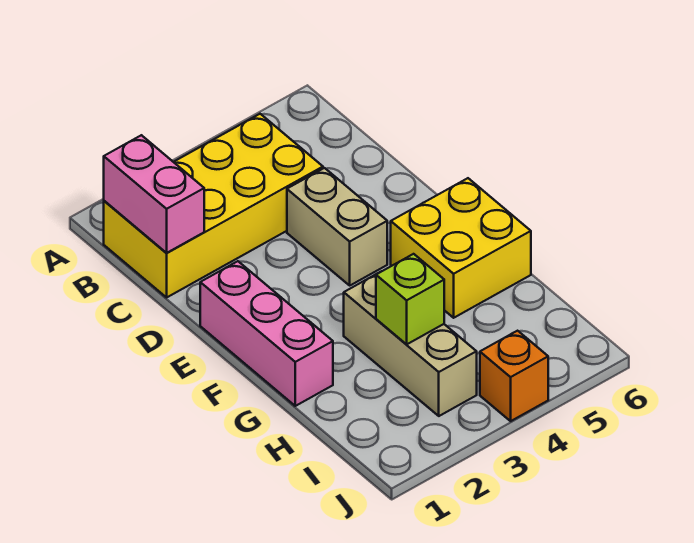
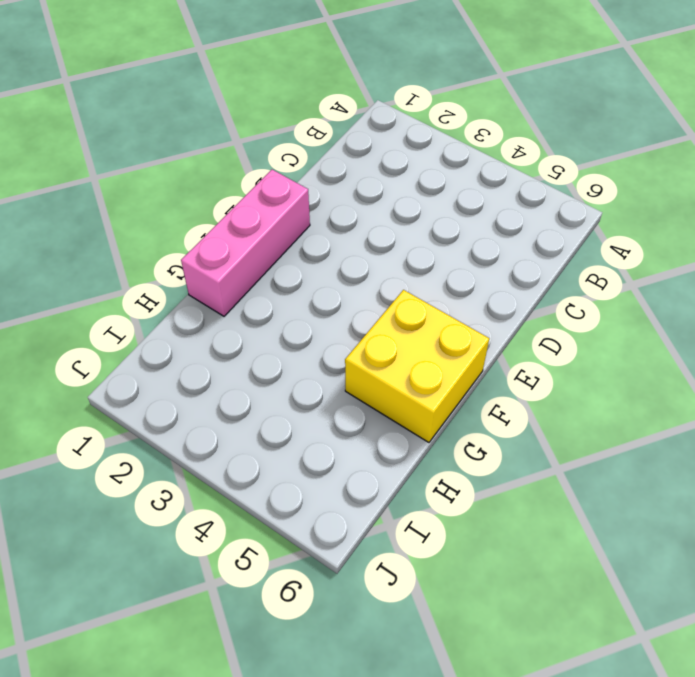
none -> yellow 2x4 brick [104,114,323,297]
none -> tan 1x2 brick [287,168,387,285]

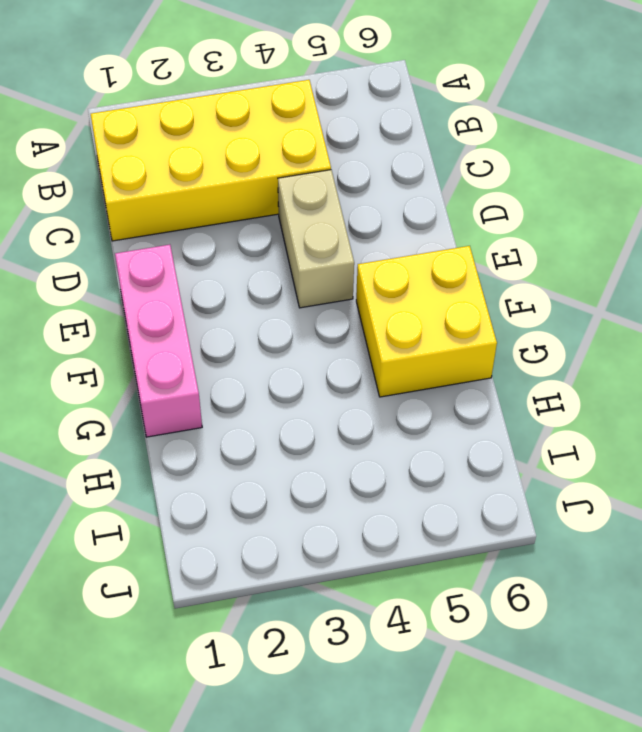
none -> tan 1x3 brick [344,272,477,416]
none -> orange 1x1 brick [480,331,548,421]

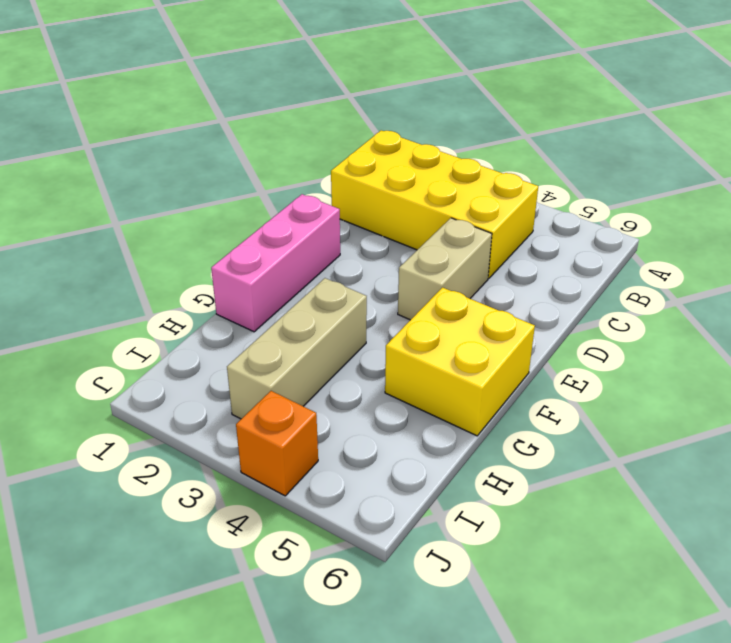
none -> pink 1x2 brick [104,135,204,253]
none -> lime 1x1 brick [376,254,444,345]

